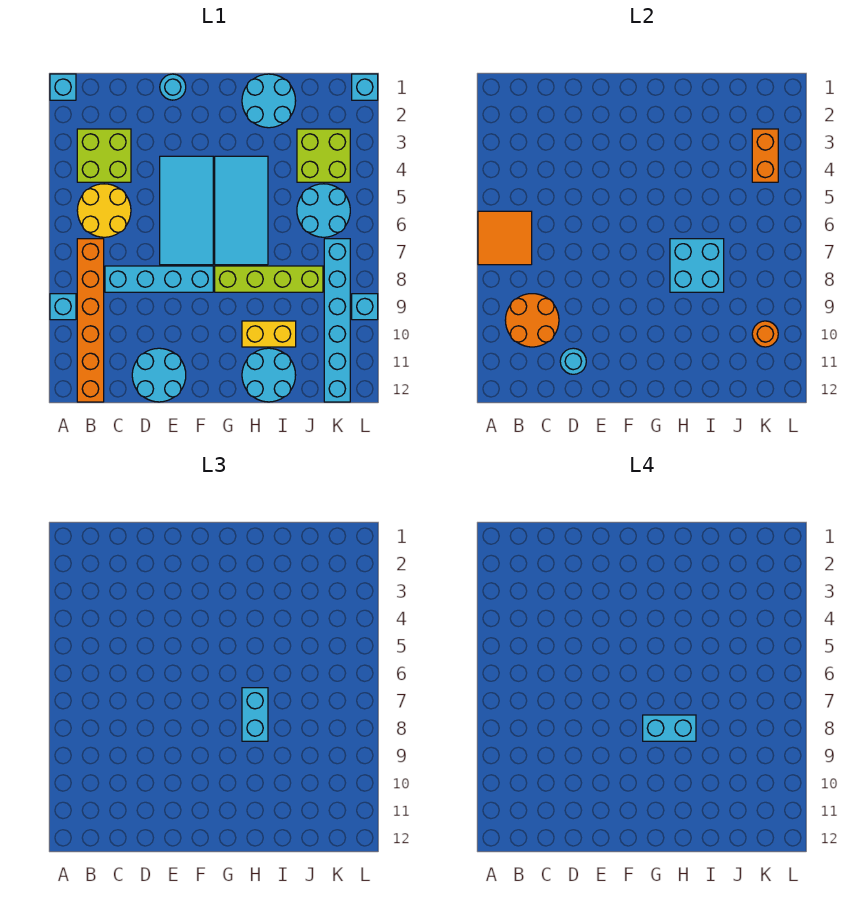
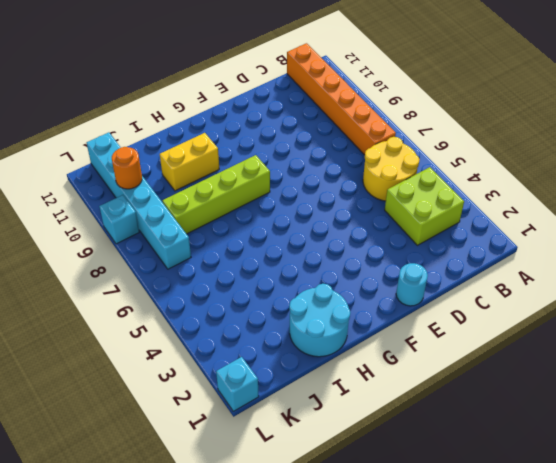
none -> cyan 1x1 brick [50,74,76,100]
none -> cyan 1x1 brick [50,294,76,320]
none -> cyan 1x4 brick [105,266,213,292]

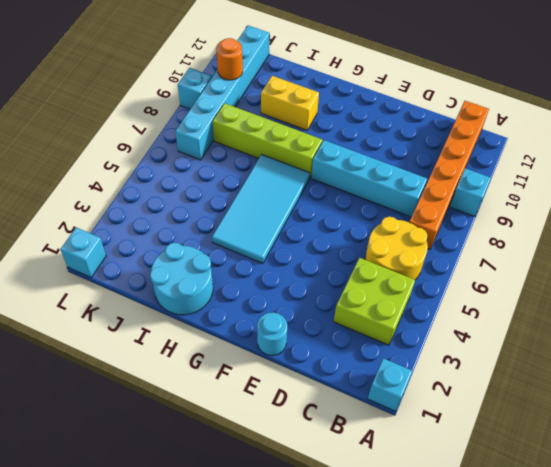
none -> cyan 2x2 round brick [132,348,186,402]
none -> cyan 2x4 tile [160,156,213,265]
none -> cyan 2x2 round brick [242,348,296,402]

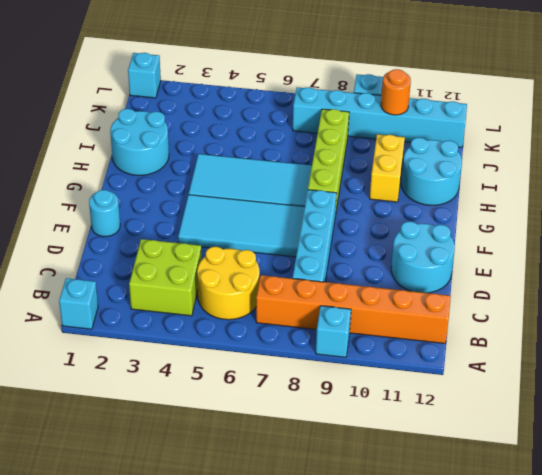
none -> lime 2x2 brick [297,129,350,182]
none -> cyan 2x2 round brick [297,184,350,237]
none -> orange 2x2 tile [478,211,532,265]

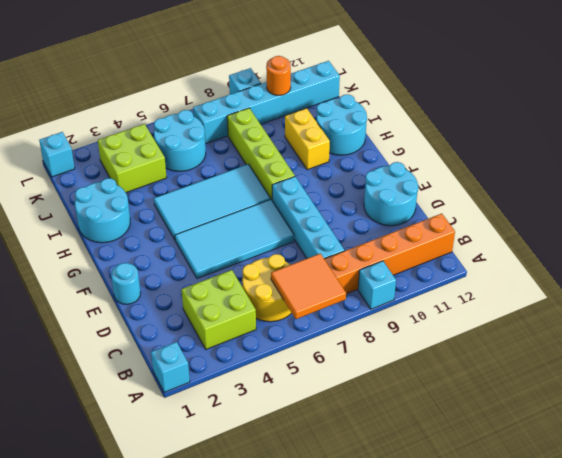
none -> orange 2x2 round brick [505,294,559,347]
none -> cyan 1x1 round brick [560,348,586,374]
none -> cyan 2x2 brick [670,239,724,292]

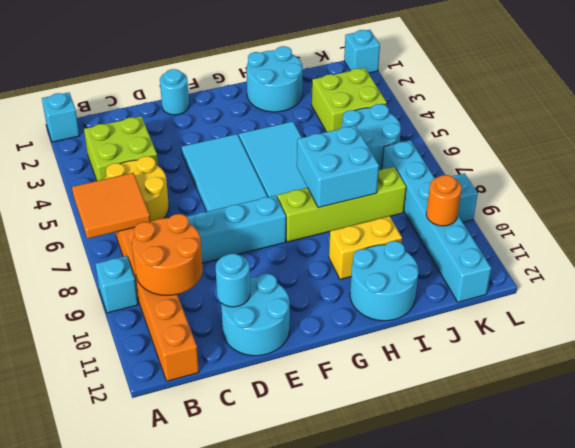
none -> orange 1x2 brick [752,129,778,182]
none -> cyan 1x2 brick [242,688,268,741]
none -> cyan 1x2 brick [643,715,696,741]

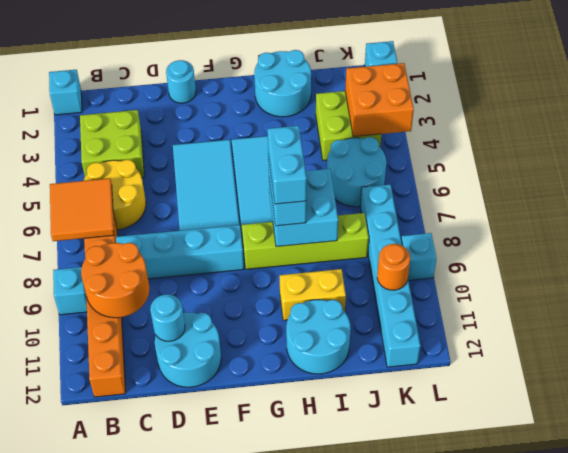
cyan 1x2 brick [268,126,307,204] -> cyan 1x2 brick turned to [643,715,696,741]
orange 2x2 brick [345,63,414,137] -> orange 1x2 brick [752,129,778,182]

